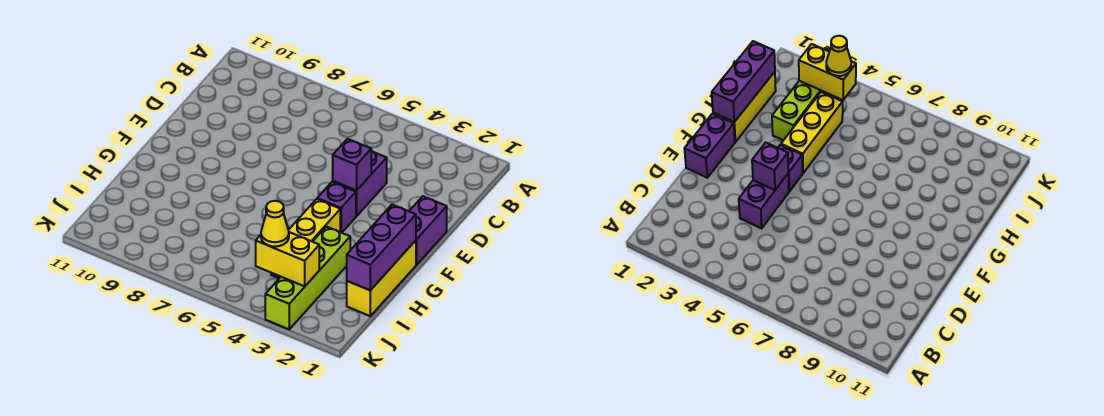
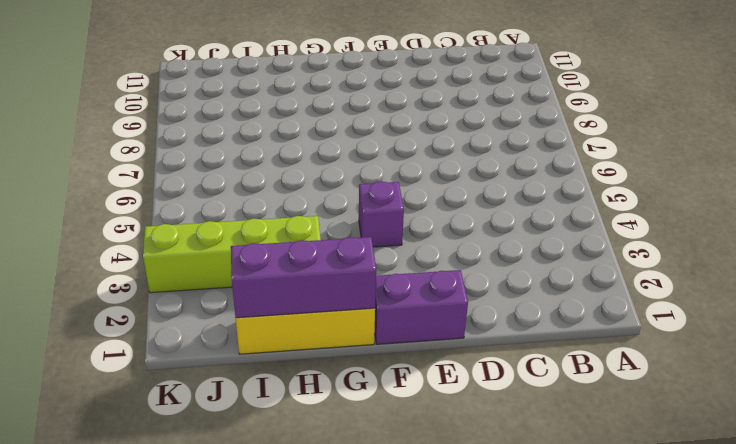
none -> purple 1x2 brick [333,151,387,216]
none -> yellow 1x3 brick [271,199,340,278]

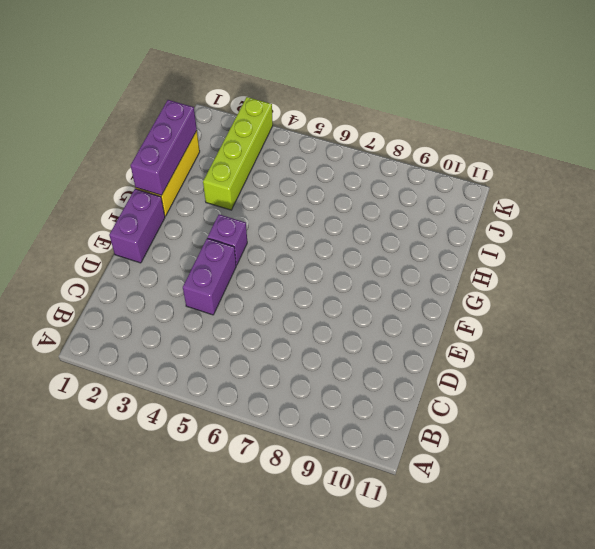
none -> yellow 1x3 brick [271,199,340,278]
none -> purple 1x1 brick [333,139,371,191]

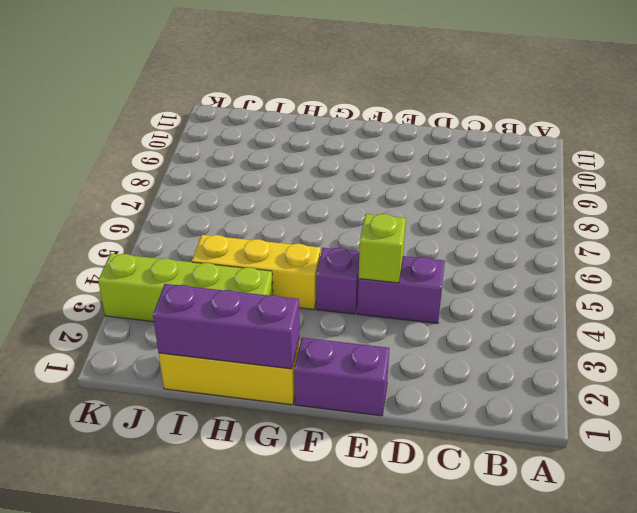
lime 1x1 brick [359,214,406,283] -> purple 1x1 brick [333,139,371,191]
none -> yellow 1x2 brick [256,232,319,286]
none -> yellow 1x1 cone [261,201,289,247]

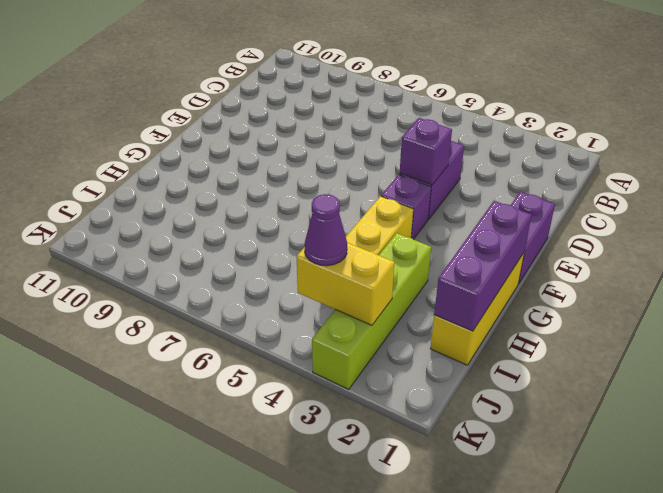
purple 1x1 cone [305,194,347,266] -> yellow 1x1 cone [261,201,289,247]

